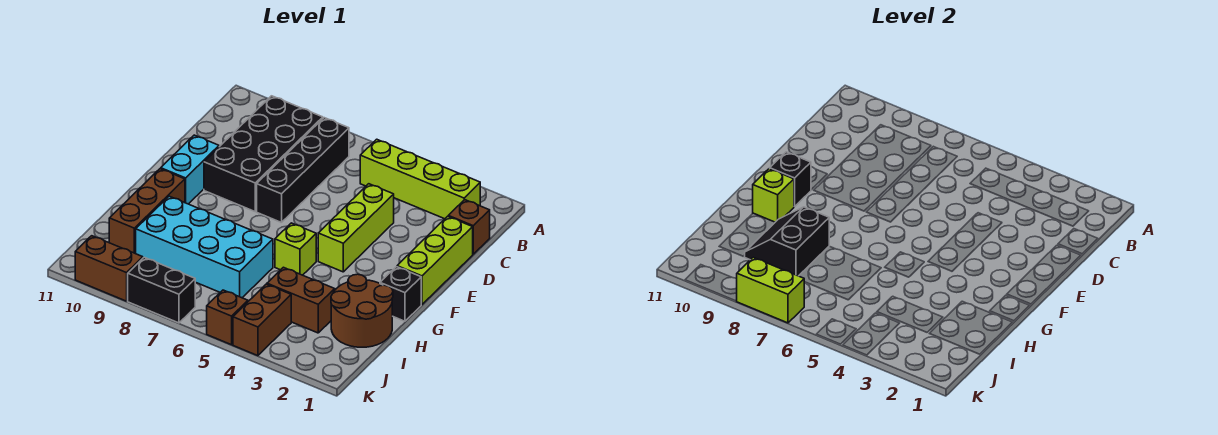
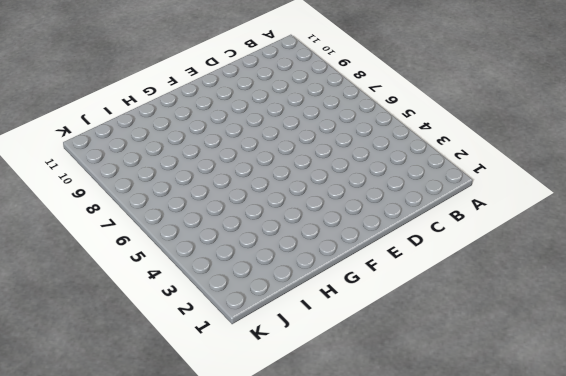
none -> lime 1x4 brick [360,139,480,219]
none -> black 1x4 brick [257,118,349,223]
none -> black 2x4 brick [204,96,323,211]

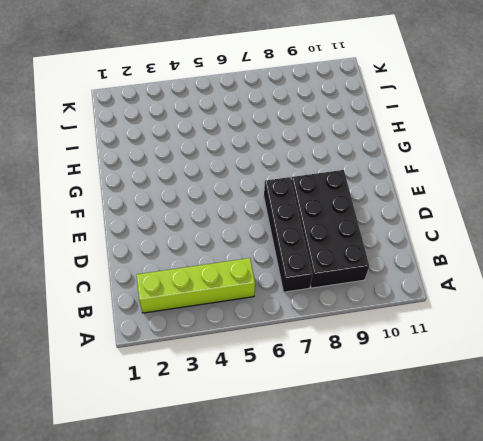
none -> brown 1x1 brick [448,200,490,254]
none -> lime 1x3 brick [397,216,473,304]
none -> lime 1x3 brick [318,184,394,272]

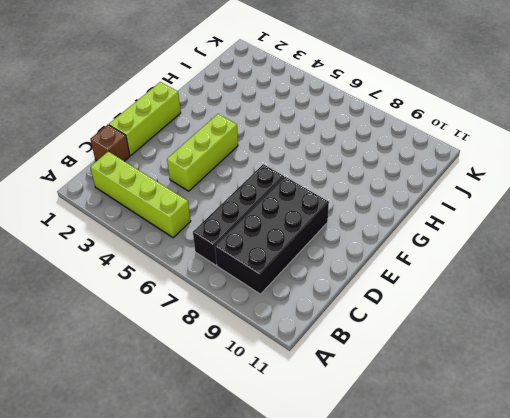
none -> cyan 1x2 brick [161,135,219,204]
none -> black 1x1 brick [380,267,421,321]
none -> lime 1x1 brick [275,223,316,275]

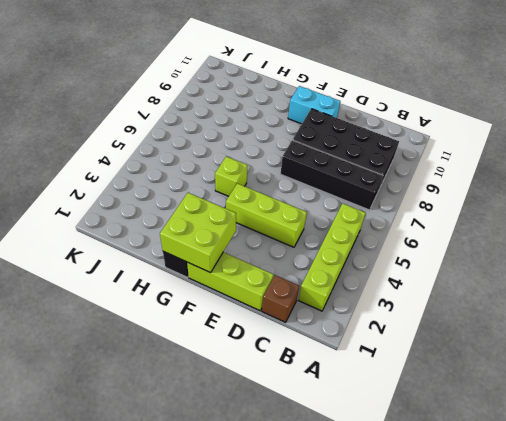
lime 2x2 brick [160,193,236,273] -> none
none -> brown 1x3 brick [109,169,185,254]
none -> brown 2x2 round brick [331,274,393,347]
none -> cyan 2x4 brick [136,196,273,298]

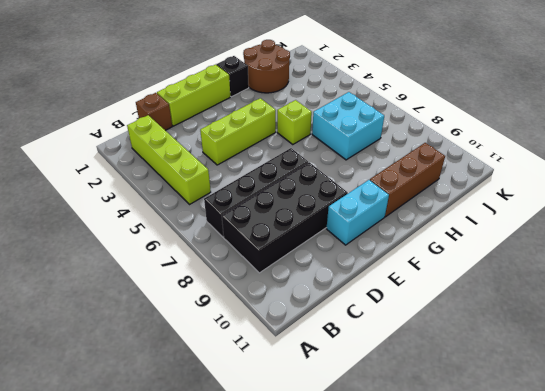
cyan 2x2 brick [312,92,384,160] -> cyan 2x4 brick [136,196,273,298]
none -> brown 1x2 brick [267,267,335,333]
none -> brown 1x2 brick [233,284,291,356]
none -> brown 1x1 brick [207,290,248,345]

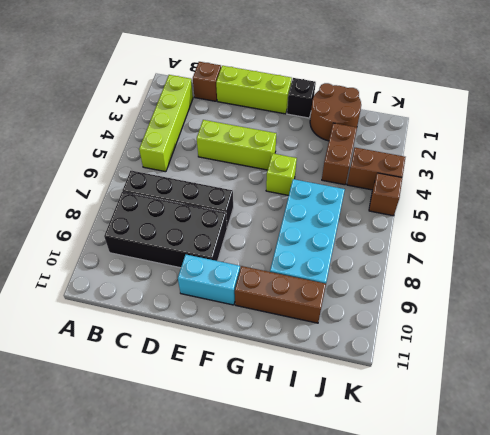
none -> black 1x2 brick [128,257,195,323]
none -> brown 1x2 brick [75,236,143,301]
none -> black 1x1 brick [770,152,811,207]

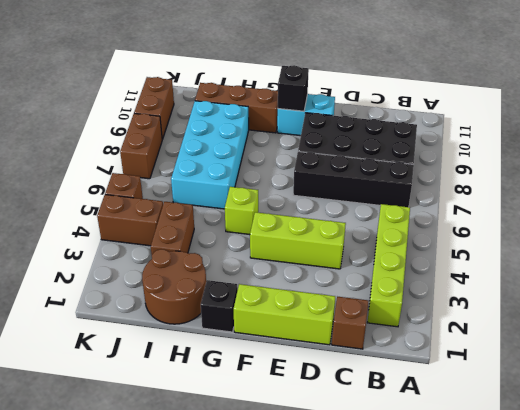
brown 1x2 brick [120,113,162,179] -> black 1x2 brick [128,257,195,323]
none -> lime 1x1 brick [753,169,794,222]
none -> black 2x2 slope [745,207,829,276]
none -> lime 1x2 brick [737,257,804,323]

